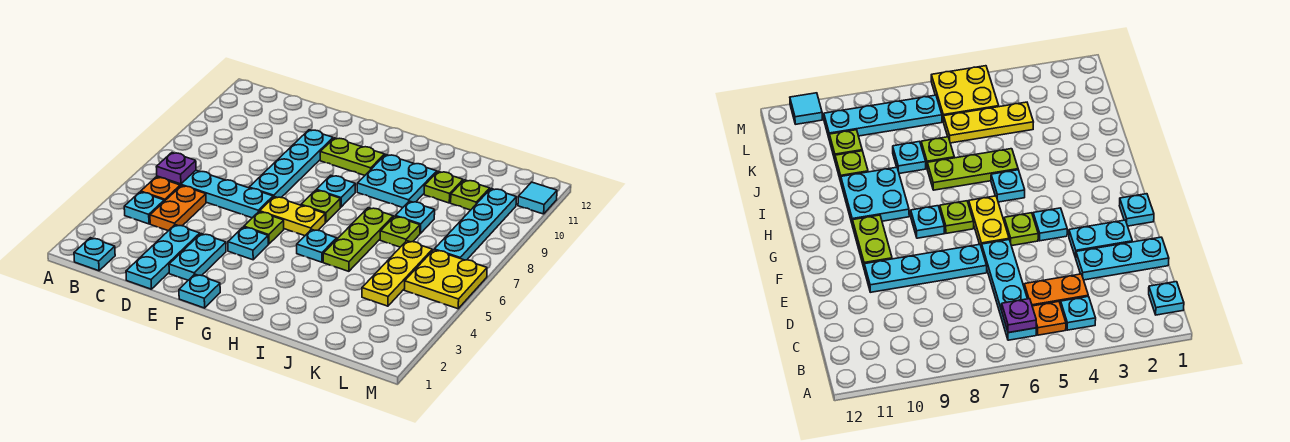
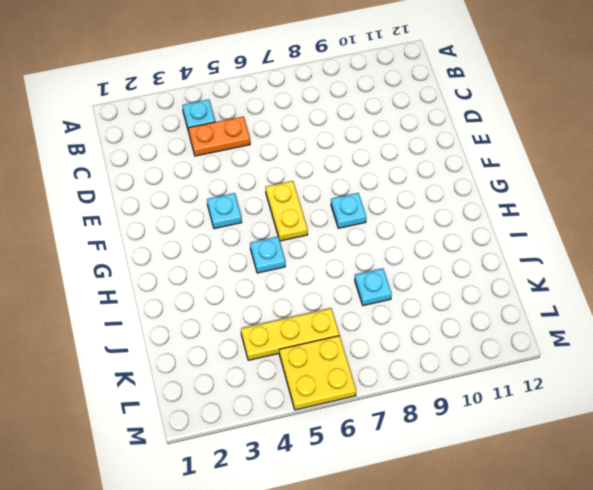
none -> cyan 1x1 plate [74,238,115,271]
none -> orange 1x1 plate [141,177,180,201]
none -> cyan 1x4 plate [157,170,273,218]

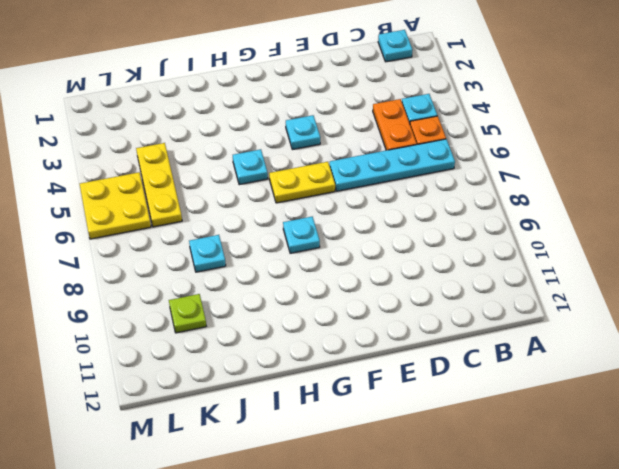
none -> cyan 1x3 plate [126,225,200,289]
none -> cyan 1x2 plate [169,234,226,280]
none -> cyan 1x4 plate [249,130,333,198]

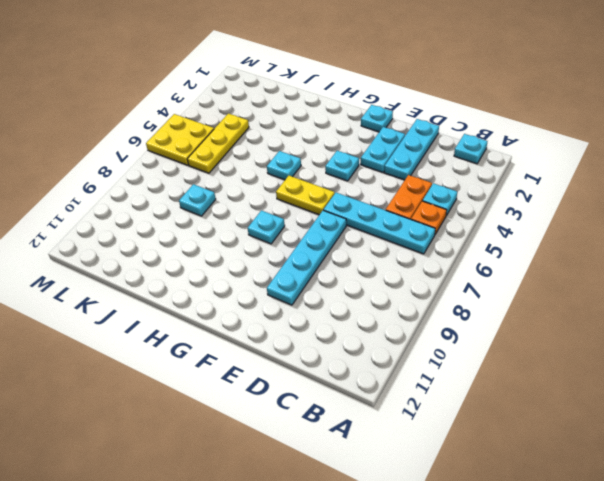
none -> lime 1x1 plate [244,212,284,244]
none -> lime 1x2 plate [320,138,385,175]
none -> lime 1x1 plate [301,190,340,222]

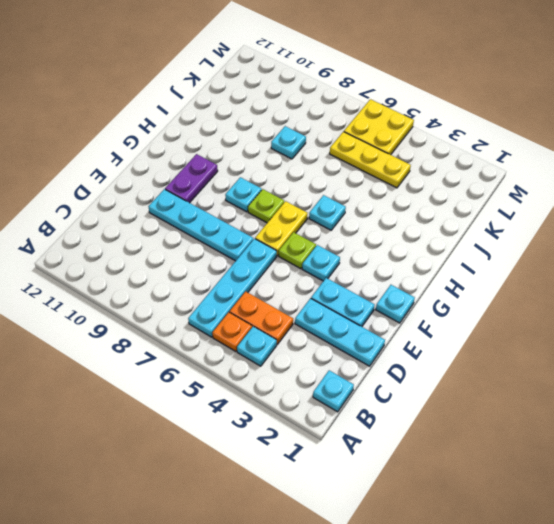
purple 1x2 plate [165,154,218,203] -> lime 1x2 plate [320,138,385,175]
none -> cyan 2x2 plate [357,155,437,208]
none -> lime 1x3 plate [323,208,393,271]
none -> lime 1x1 plate [380,216,420,247]

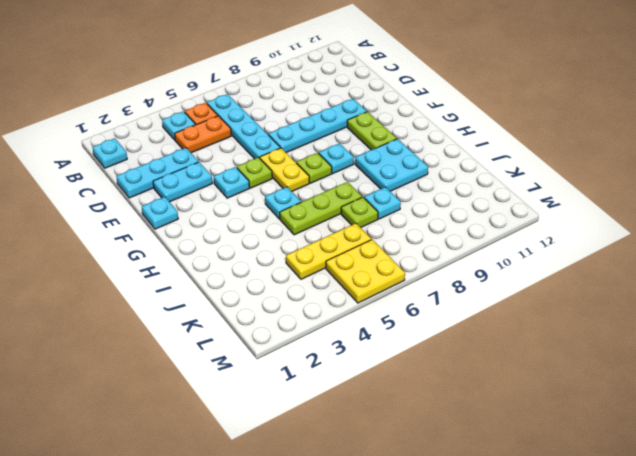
none -> lime 1x1 plate [424,171,463,203]
none -> lime 1x1 plate [451,180,490,210]
none -> cyan 1x4 plate [434,189,516,260]

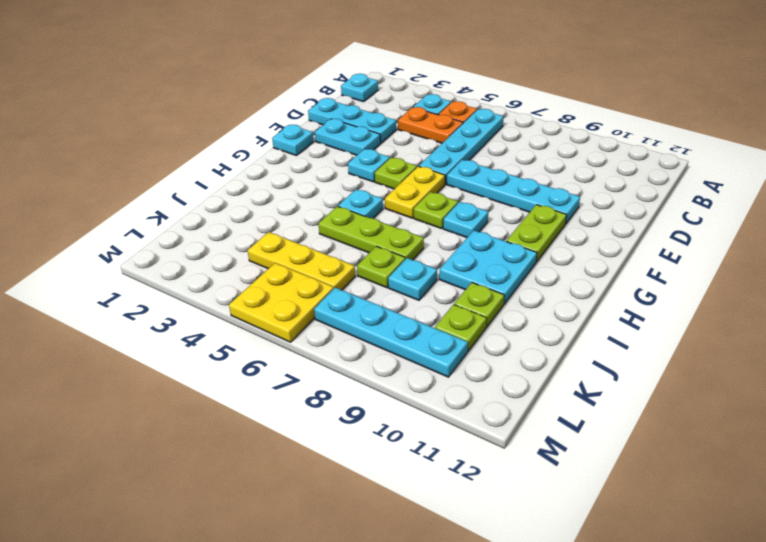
none -> cyan 1x1 tile [518,182,557,214]
none -> purple 1x1 plate [156,153,196,184]

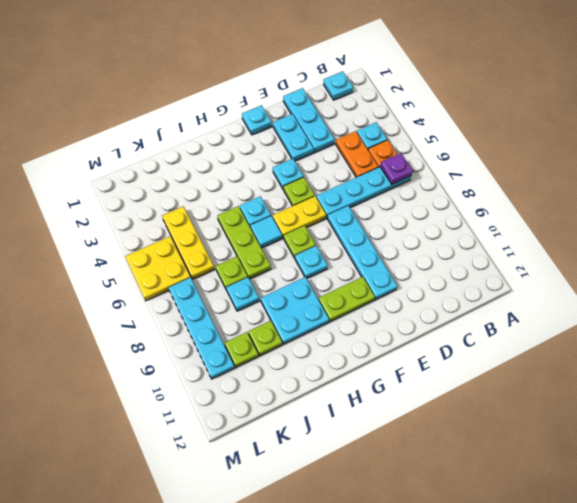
cyan 1x1 tile [250,216,282,248] -> cyan 1x1 tile moved to [518,182,557,214]

